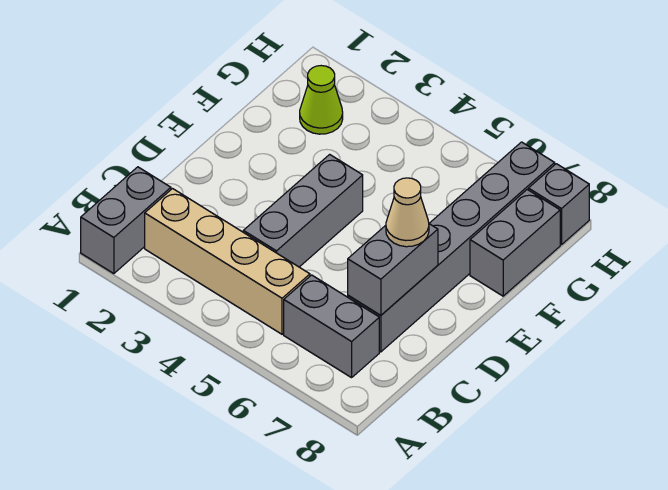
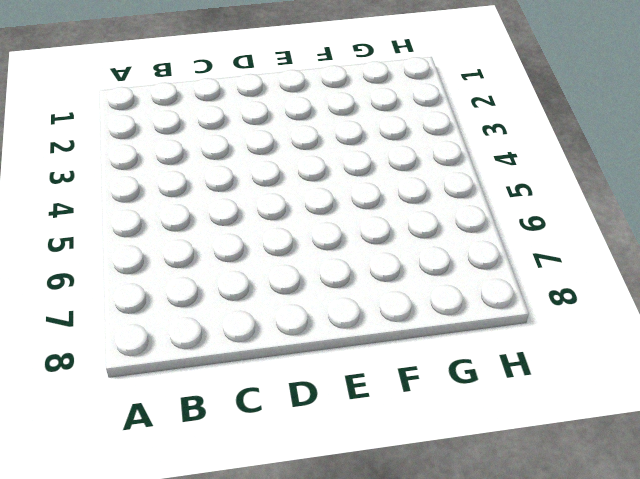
none -> grey 1x2 brick [81,167,171,274]
none -> tan 1x4 brick [145,189,310,334]

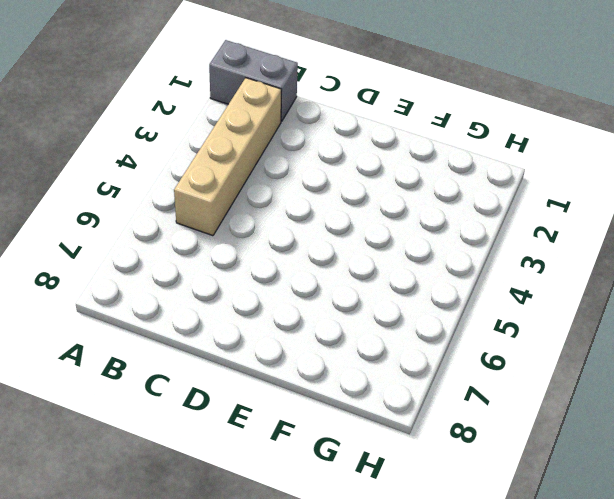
none -> grey 1x2 brick [284,275,379,378]
none -> grey 1x3 brick [243,154,363,267]

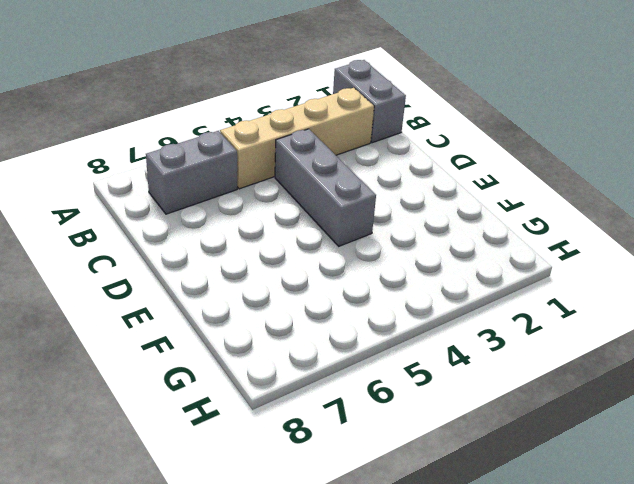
none -> grey 1x6 brick [348,142,555,352]
none -> grey 1x2 brick [470,190,560,296]

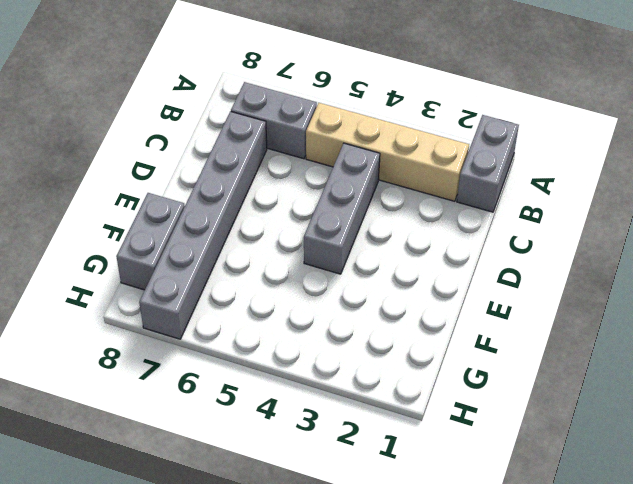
none -> lime 1x1 cone [300,66,343,134]
none -> grey 1x1 brick [528,164,589,245]

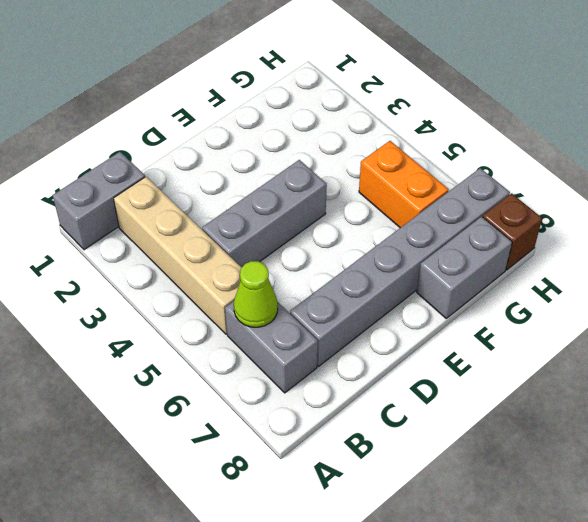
lime 1x1 cone [234,261,278,327] -> lime 1x1 cone moved to [300,66,343,134]
orange 1x2 brick [359,141,449,228] -> none
brown 1x1 brick [483,193,542,270] -> grey 1x1 brick [528,164,589,245]
none -> grey 1x2 brick [348,224,438,315]
none -> tan 1x1 cone [386,178,429,247]

